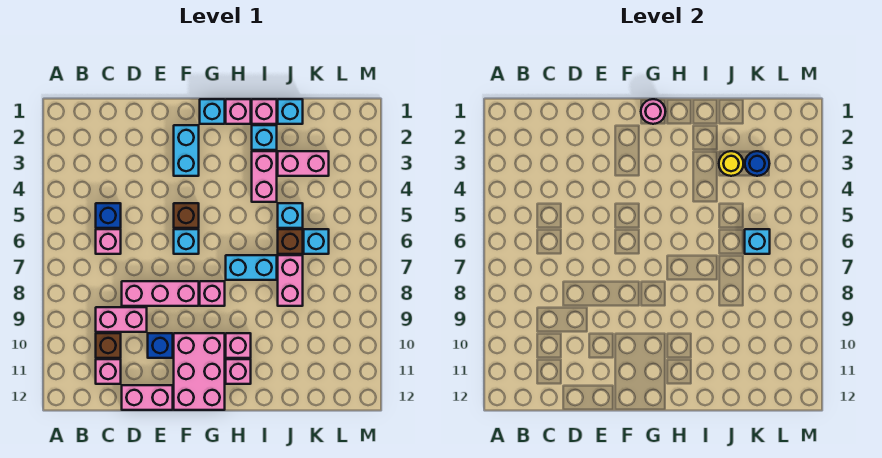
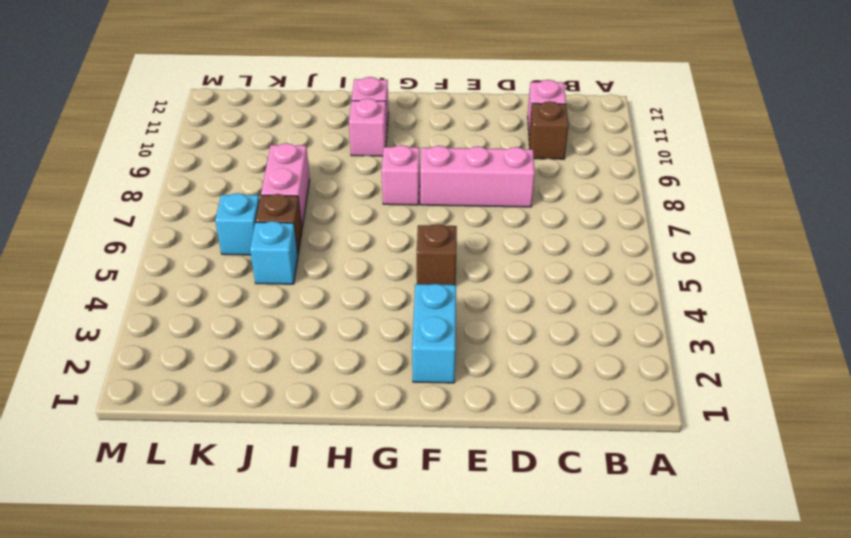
none -> blue 1x1 brick [96,203,121,228]
none -> pink 1x1 brick [96,229,121,254]
none -> pink 1x2 brick [96,307,147,332]
none -> pink 1x2 brick [122,385,173,410]

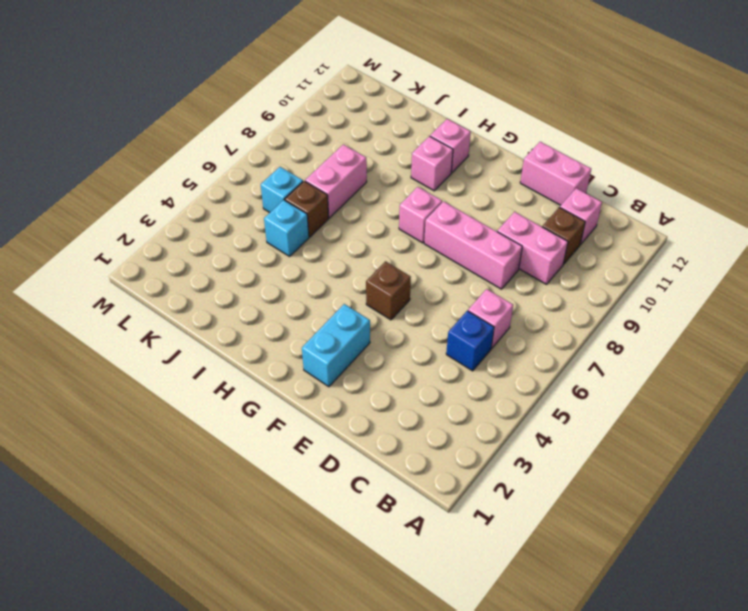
none -> blue 1x1 brick [148,333,173,358]
none -> cyan 1x1 brick [174,229,199,254]
none -> pink 2x3 brick [174,333,225,410]
none -> cyan 1x1 brick [200,99,225,124]

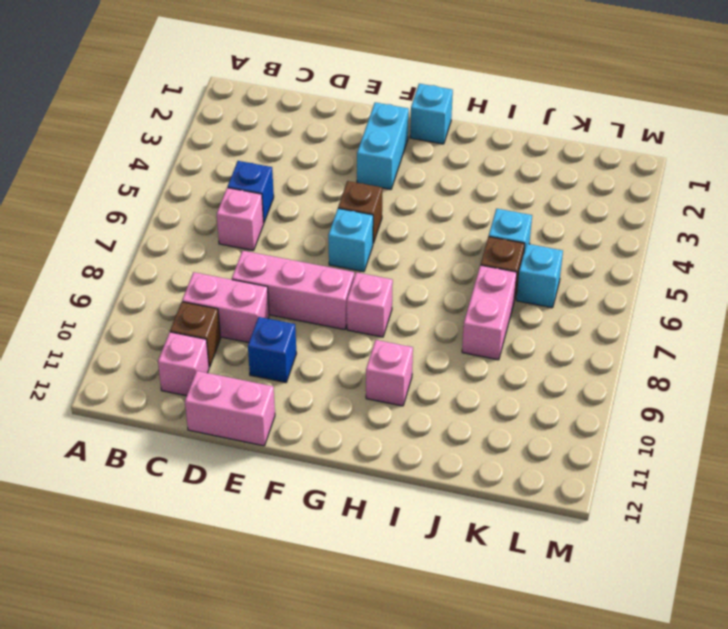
none -> pink 2x3 brick [174,333,225,410]
none -> pink 1x1 brick [226,99,251,124]
none -> cyan 1x2 brick [226,255,277,280]
none -> pink 1x1 brick [226,359,251,384]

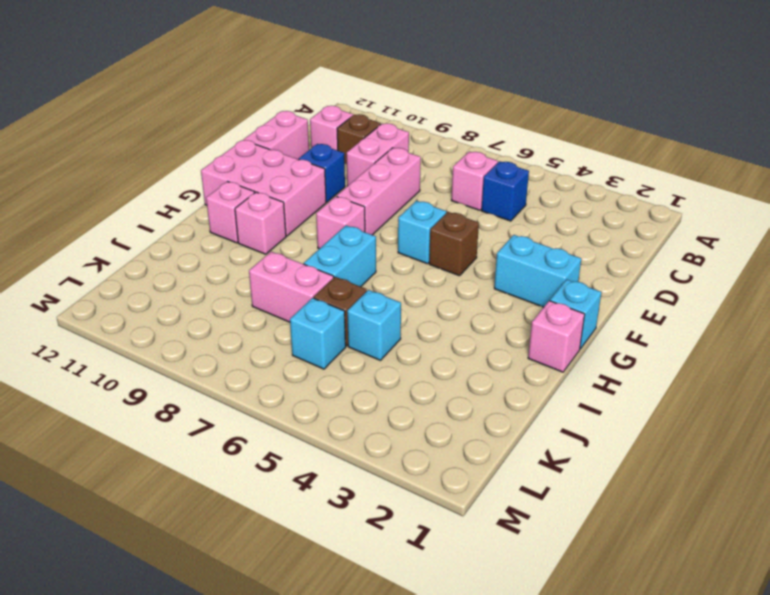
none -> pink 1x1 brick [252,99,277,124]
none -> cyan 1x1 brick [252,125,277,150]
none -> pink 1x2 brick [252,151,277,202]
none -> cyan 1x1 brick [278,99,303,124]

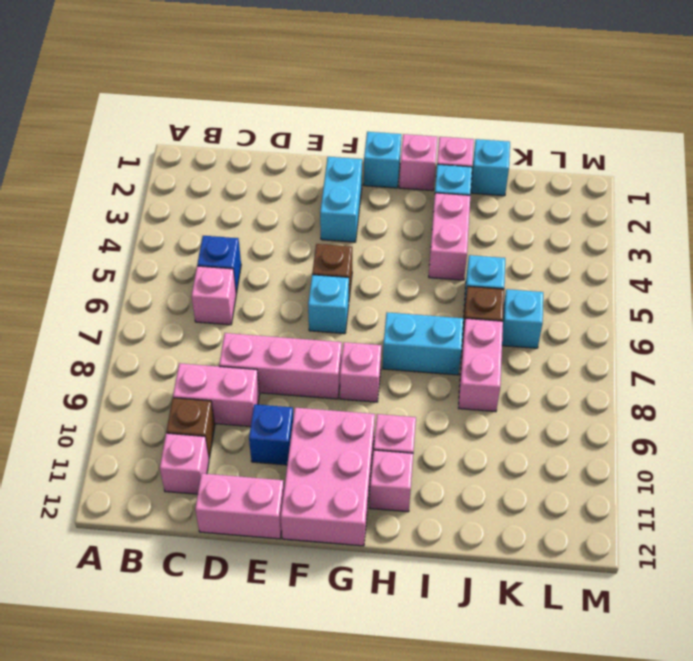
none -> pink 1x2 brick [278,151,329,176]
none -> pink 1x1 round brick [641,99,666,124]
none -> yellow 1x1 round brick [719,151,744,176]
none -> blue 1x1 round brick [745,151,770,176]

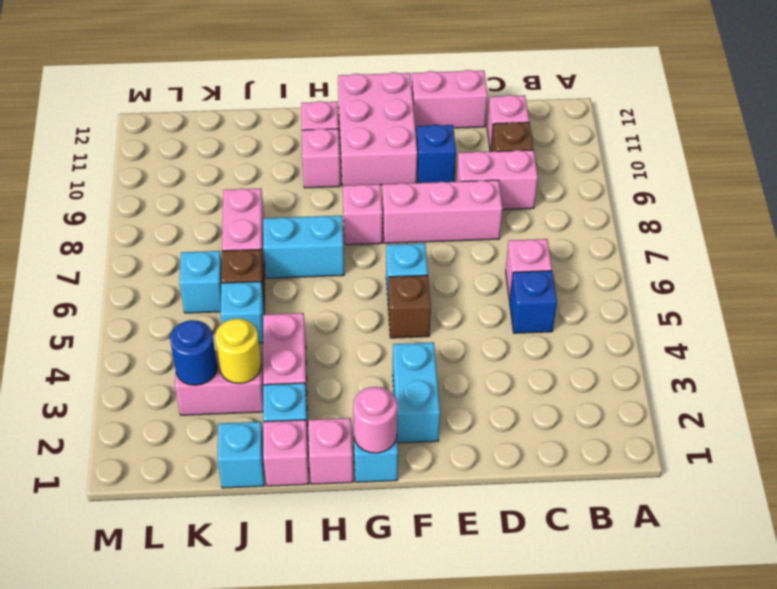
none -> cyan 1x1 brick [745,229,770,254]

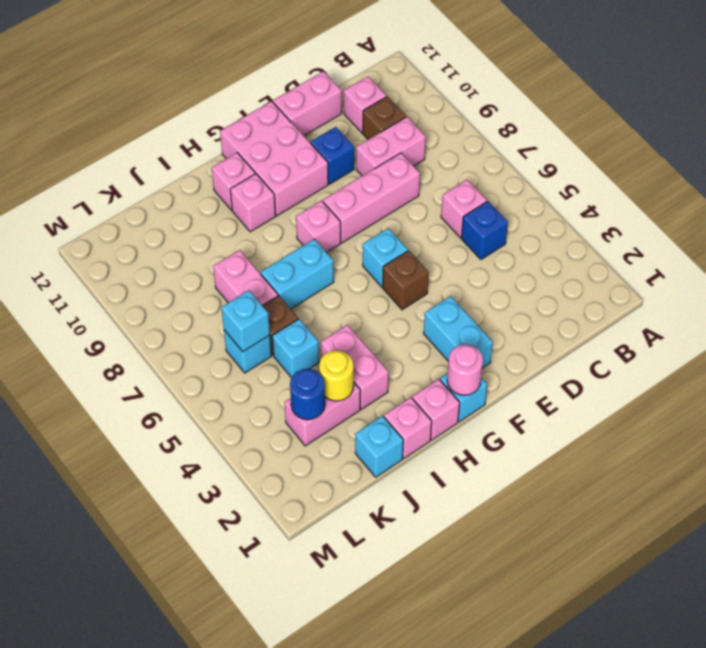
none -> cyan 1x1 brick [252,125,277,150]

